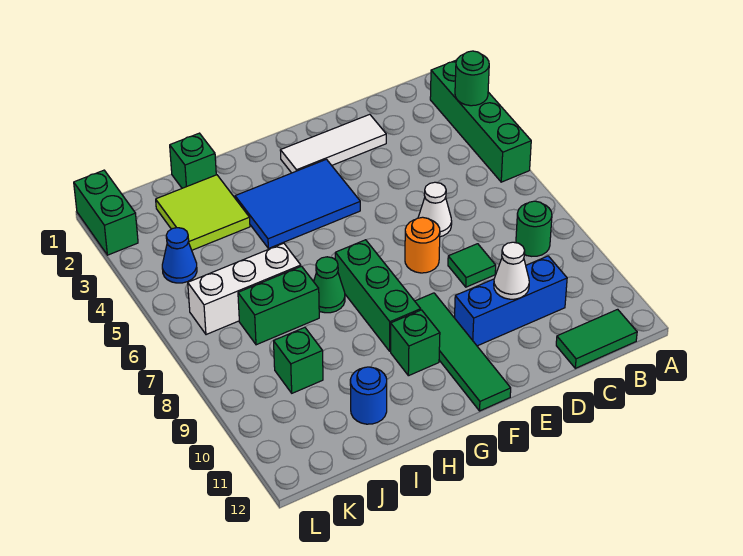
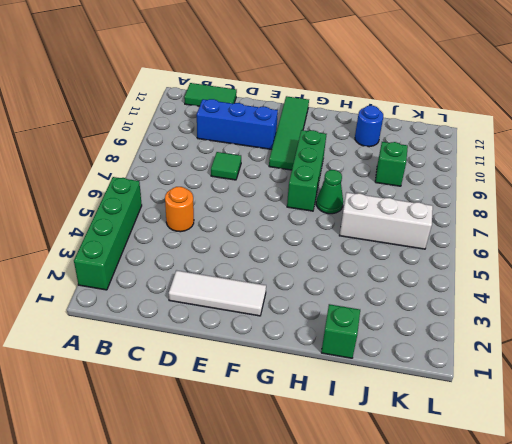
orange 1x1 round brick [165,187,194,232] -> orange 1x1 round brick moved to [405,217,440,273]
none -> green 1x1 round brick [516,201,552,256]
none -> white 1x1 cone [418,182,452,237]
none -> blue 2x3 tile [235,159,360,248]

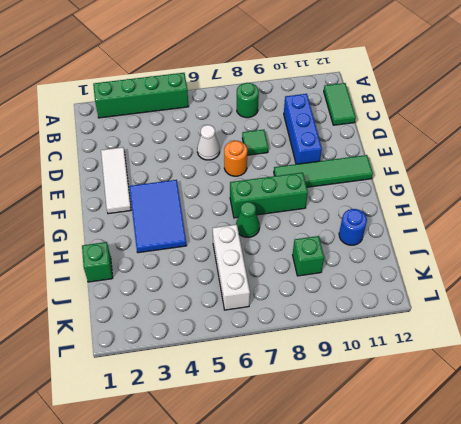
none -> green 1x1 brick [391,310,440,376]
none -> lime 2x2 tile [156,175,250,250]
none -> green 1x2 brick [238,266,319,345]

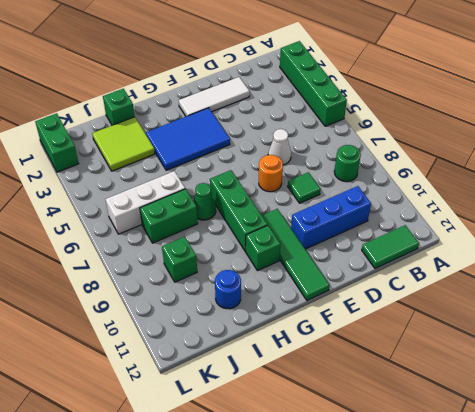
none -> blue 1x1 cone [162,228,197,283]
none -> green 1x1 round brick [455,51,489,106]
none -> white 1x1 cone [494,242,529,299]

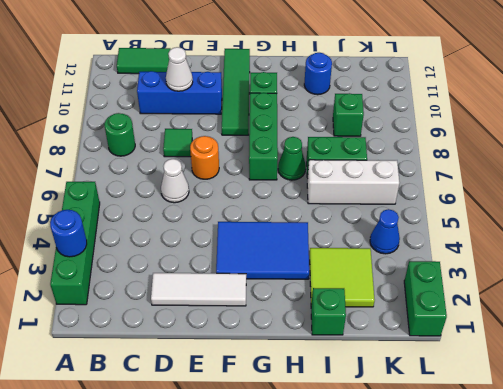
blue 1x1 round brick [50,210,87,257] -> green 1x1 round brick [455,51,489,106]

